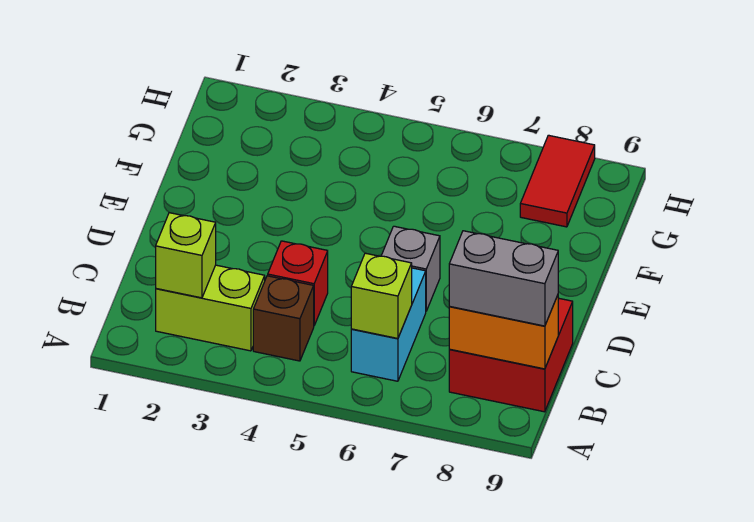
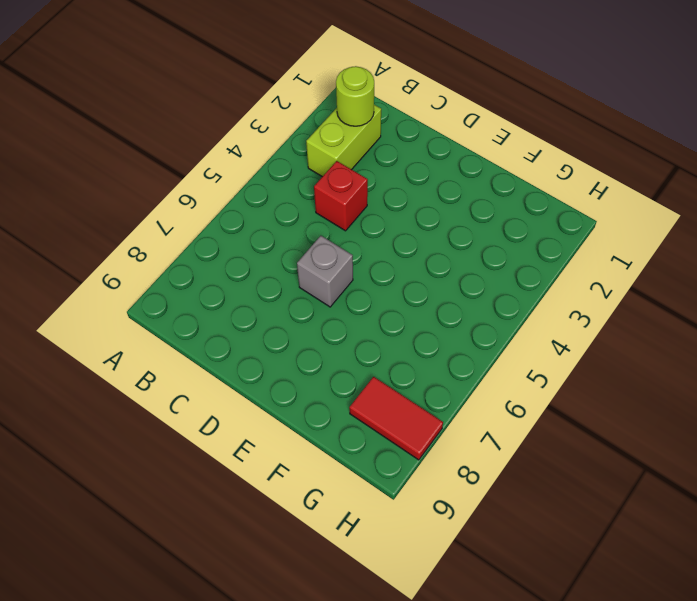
lime 1x1 round brick [336,66,374,126] -> lime 1x1 brick [156,213,216,298]
none -> brown 1x1 brick [253,276,314,361]
none -> cyan 1x2 brick [351,268,426,381]

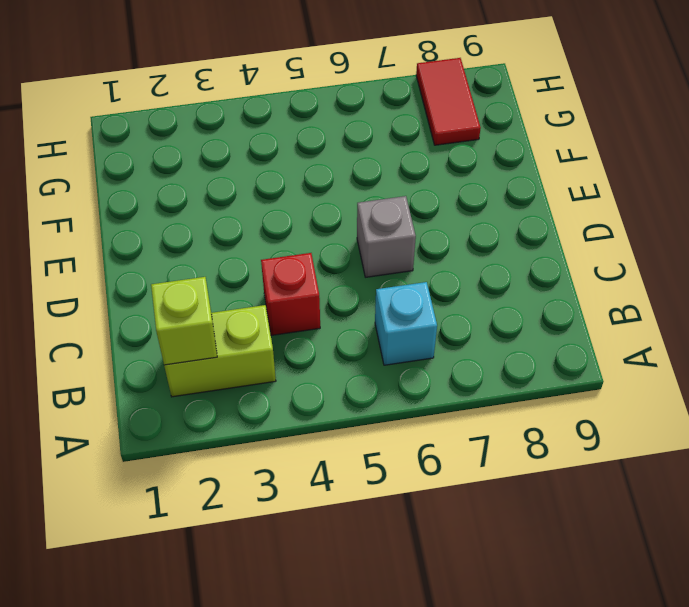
cyan 1x1 brick [375,282,437,365] -> cyan 1x2 brick [351,268,426,381]
none -> brown 1x1 brick [253,276,314,361]
none -> red 2x2 brick [449,298,573,412]

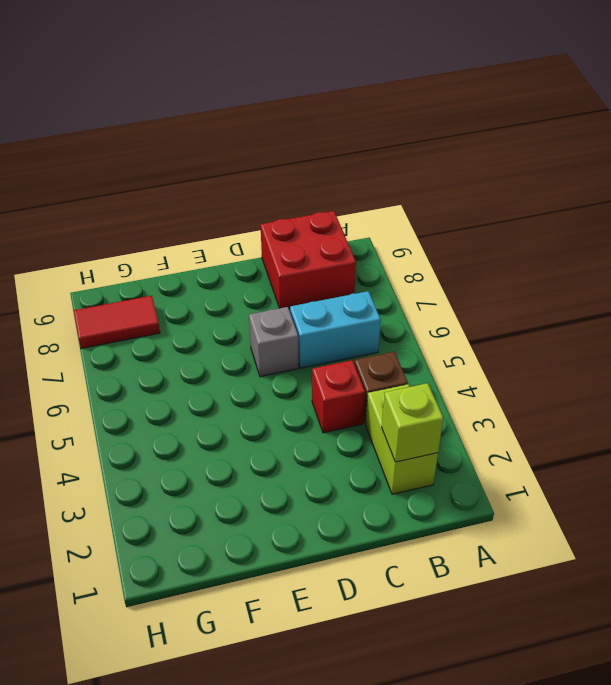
none -> lime 1x1 brick [351,253,412,338]
none -> orange 1x2 brick [449,295,558,369]

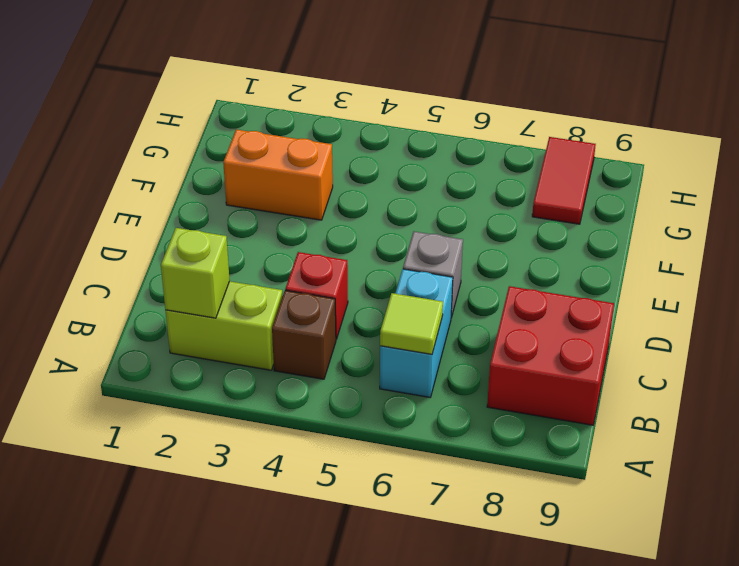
lime 1x1 tile [380,293,443,354] -> lime 1x1 brick [351,253,412,338]
orange 1x2 brick [223,130,333,220] -> orange 1x2 brick moved to [449,295,558,369]
none -> grey 1x2 brick [449,231,558,326]

